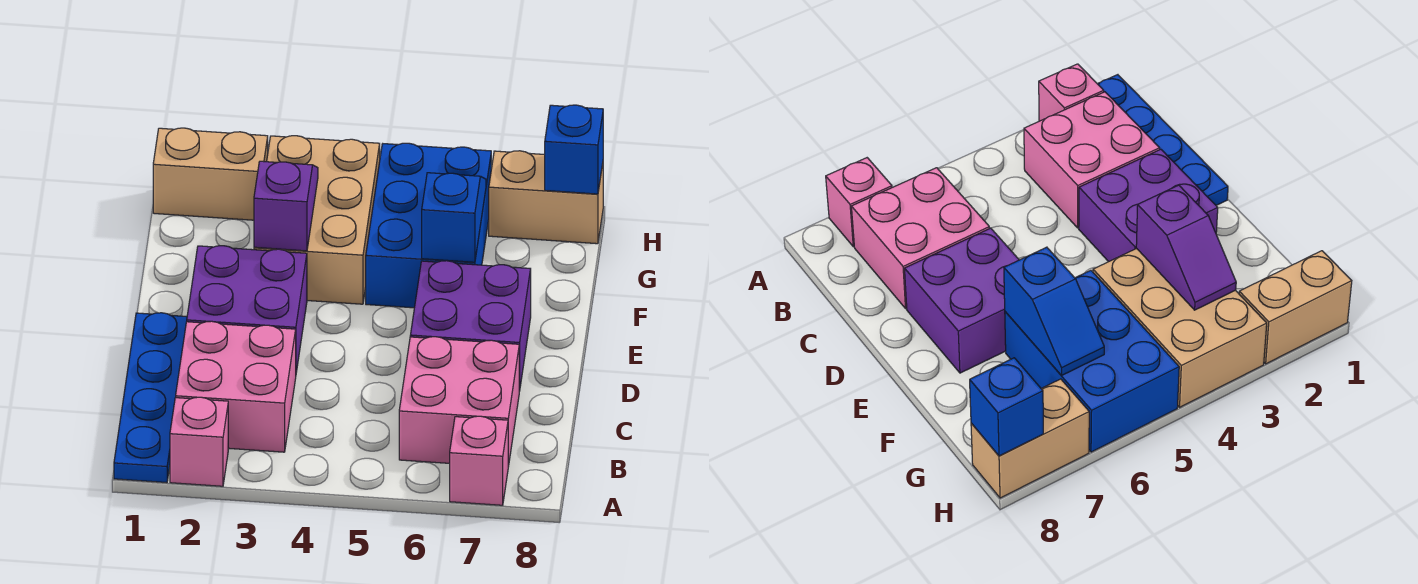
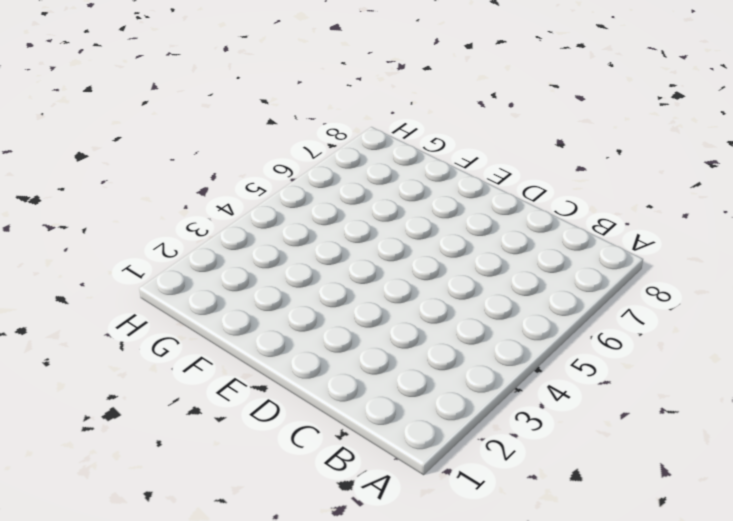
none -> blue 1x4 plate [114,313,187,483]
none -> pink 1x1 brick [170,397,228,486]
none -> pink 1x1 brick [450,416,508,505]

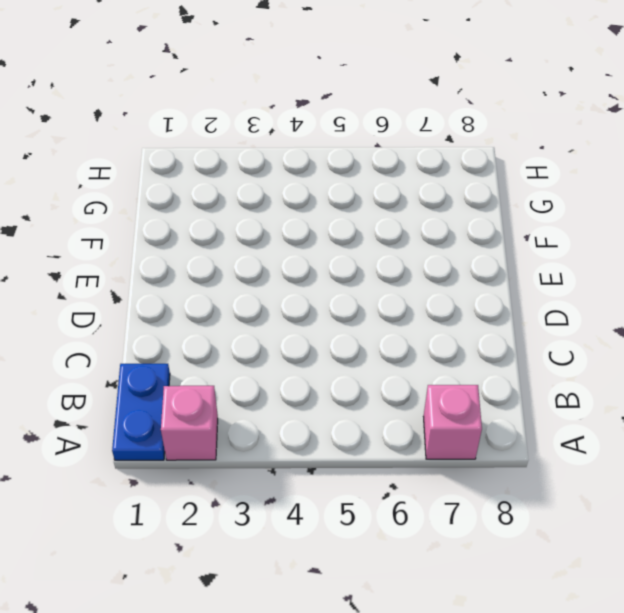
blue 1x2 plate [112,364,170,460] -> blue 1x4 plate [114,313,187,483]
none -> pink 2x2 brick [176,321,296,452]
none -> pink 2x2 brick [399,337,519,467]
none -> purple 2x2 brick [187,246,307,372]

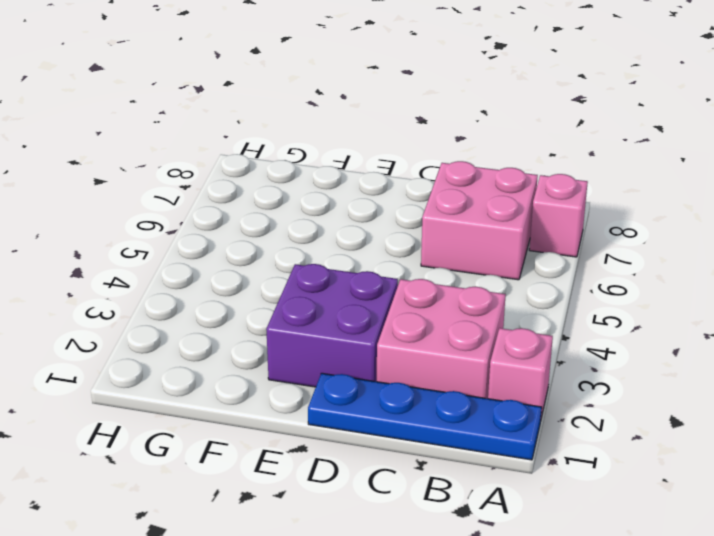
none -> purple 2x2 brick [410,261,531,391]
none -> tan 2x3 brick [254,136,380,304]
none -> blue 2x3 brick [366,143,491,308]

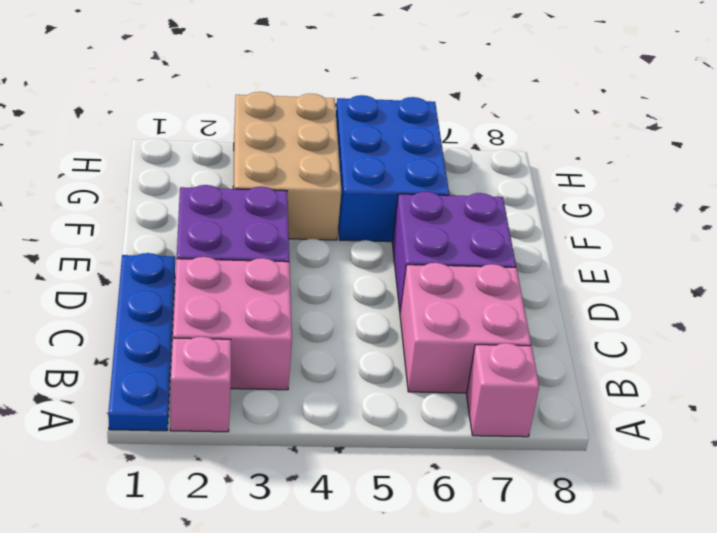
none -> tan 1x2 brick [153,128,268,220]
none -> tan 1x2 brick [489,151,603,244]
none -> purple 1x2 slope [254,161,318,251]

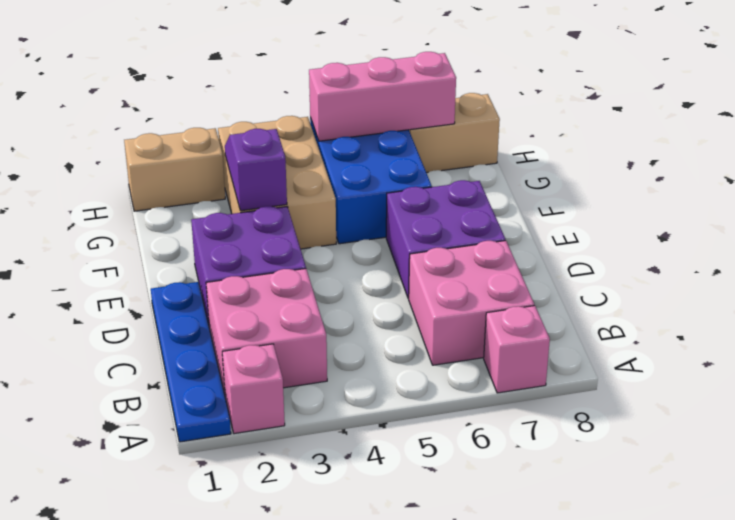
pink 1x3 brick [309,52,456,141] -> none
none -> blue 1x2 slope [422,173,486,262]
none -> blue 1x1 brick [545,105,603,194]

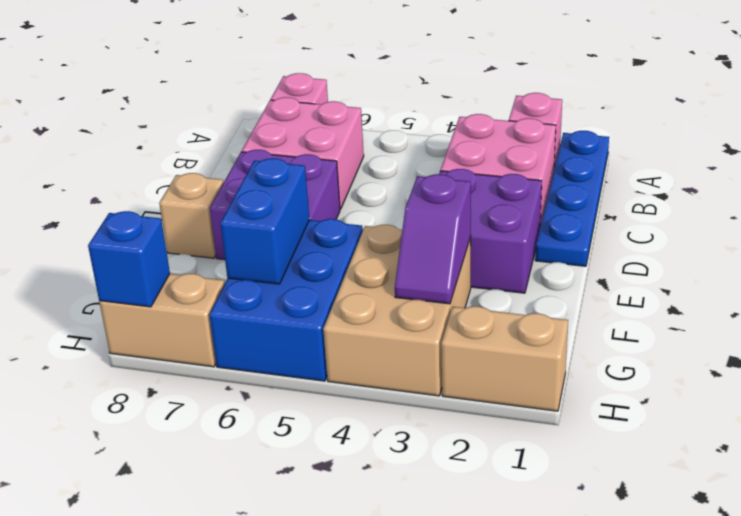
tan 1x1 brick [159,173,223,258] -> none
blue 1x2 brick [220,158,309,284] -> blue 1x2 slope [422,173,486,262]

